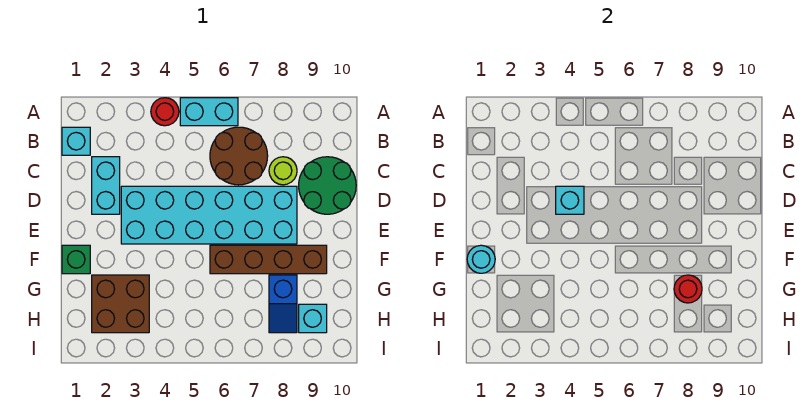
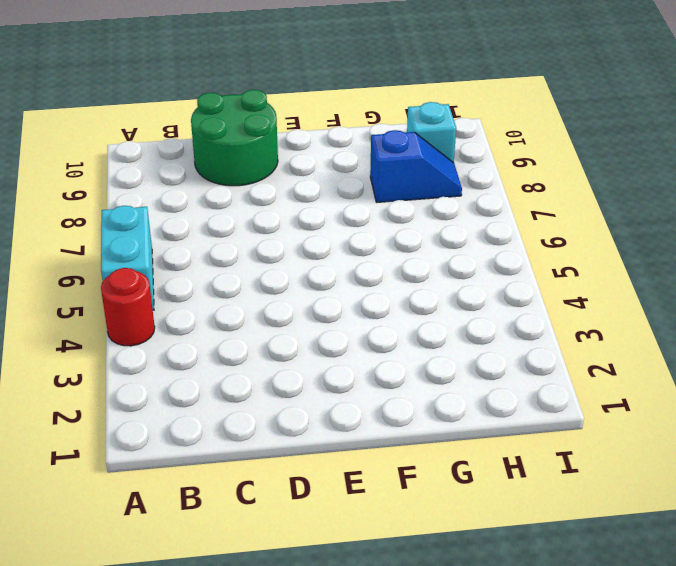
none -> cyan 1x1 brick [62,127,90,155]
none -> brown 2x2 round brick [210,127,268,185]
none -> cyan 1x2 brick [92,157,120,214]

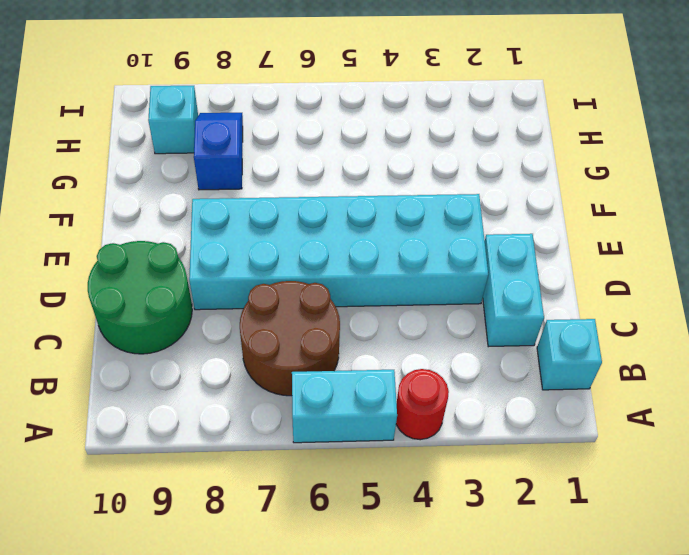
none -> lime 1x1 round brick [269,157,297,185]
none -> green 1x1 brick [62,245,90,274]
none -> brown 1x4 brick [210,245,327,274]

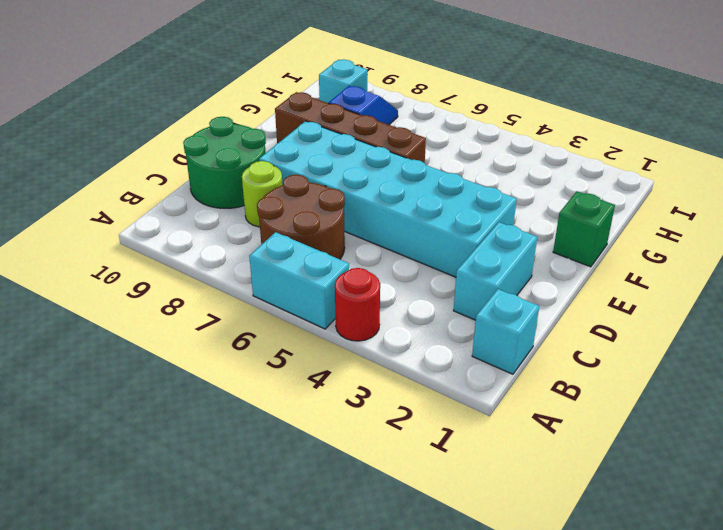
none -> brown 2x2 brick [92,275,149,333]
none -> cyan 1x1 brick [556,186,584,214]
none -> cyan 1x1 round brick [467,245,495,273]

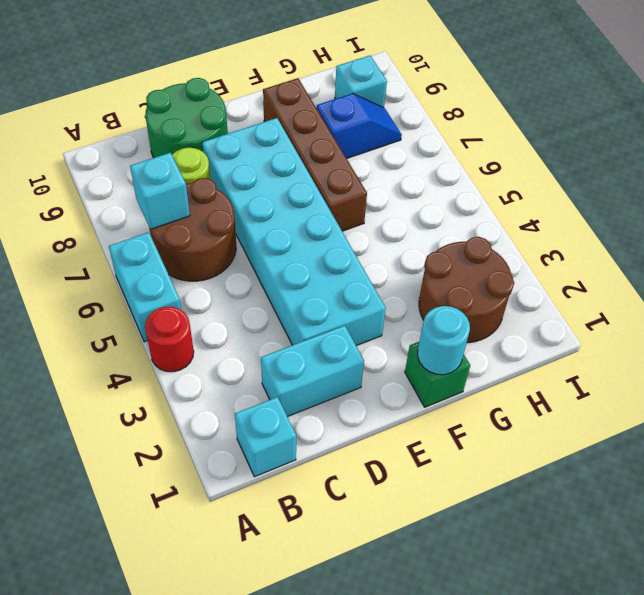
cyan 1x1 brick [130,153,190,229] -> cyan 1x1 brick moved to [556,186,584,214]
brown 2x2 round brick [419,237,514,343] -> brown 2x2 brick [92,275,149,333]
none -> red 1x1 round brick [674,275,702,303]

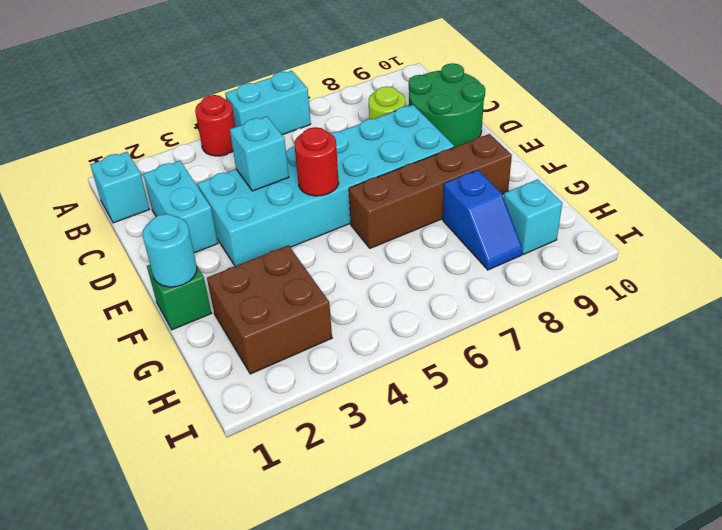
red 1x1 round brick [295,127,339,196] -> red 1x1 round brick moved to [674,275,702,303]
none -> brown 2x2 round brick [210,127,268,185]

